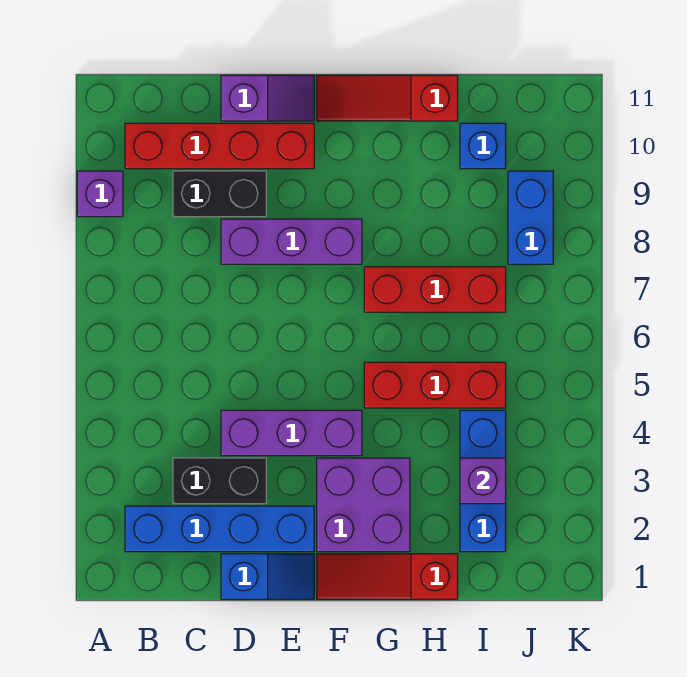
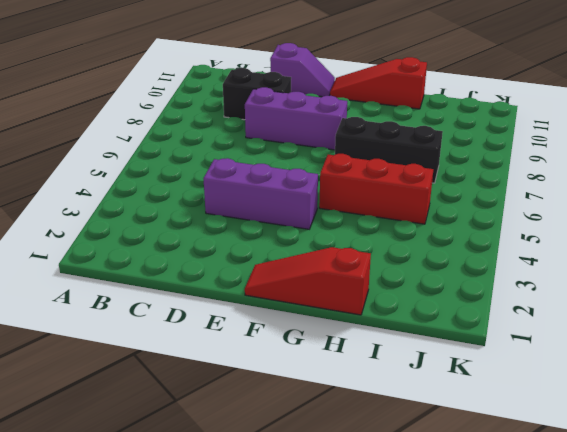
black 1x3 brick [335,117,443,183] -> red 1x3 brick [364,267,506,312]
none -> purple 1x1 brick [77,171,123,217]
none -> blue 1x4 brick [125,506,314,552]
none -> red 1x4 brick [125,123,314,169]

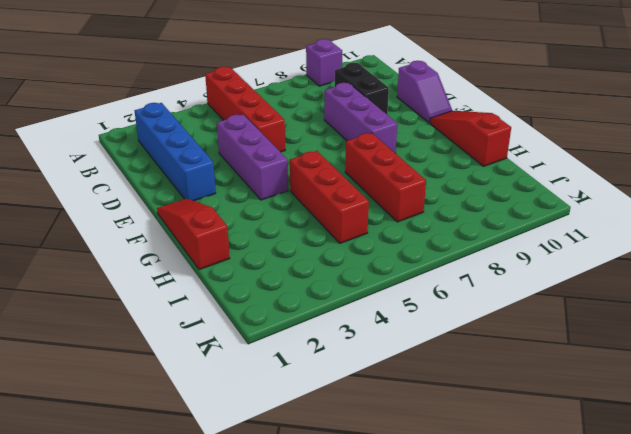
red 1x4 brick [205,67,285,152] -> red 1x4 brick moved to [125,123,314,169]
none -> black 1x2 brick [173,458,266,504]
none -> blue 1x2 slope [221,554,314,599]
none -> purple 2x2 brick [317,458,410,552]

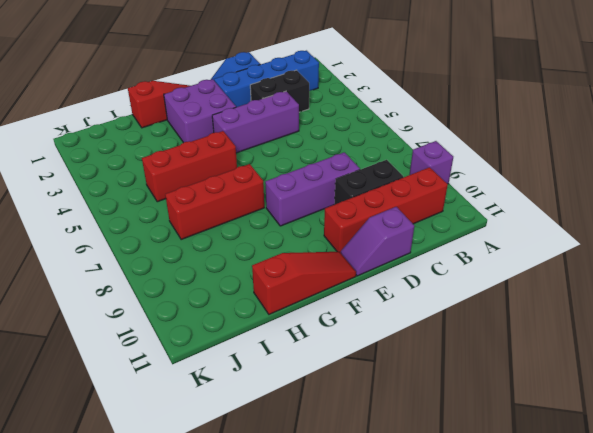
none -> blue 1x3 brick [460,410,506,552]
none -> blue 1x1 brick [460,123,506,169]
none -> blue 1x2 brick [508,171,553,264]

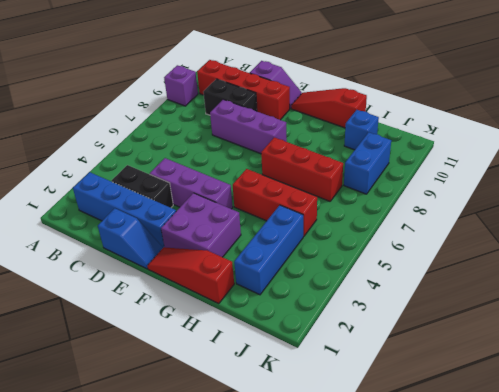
none -> purple 1x1 brick [460,458,506,504]

